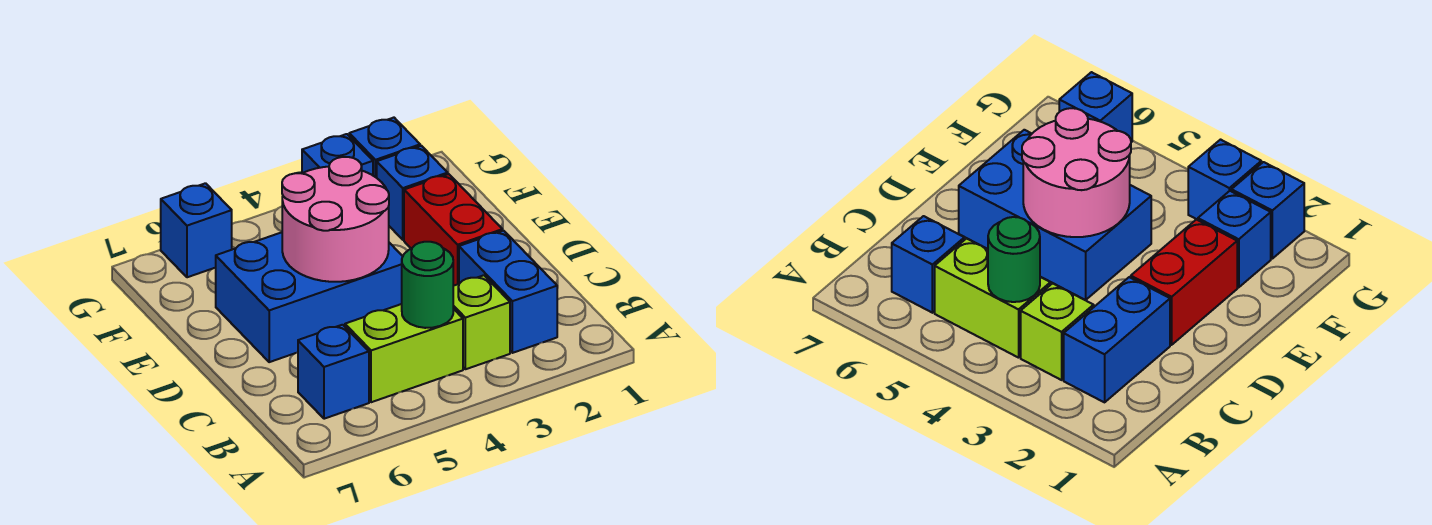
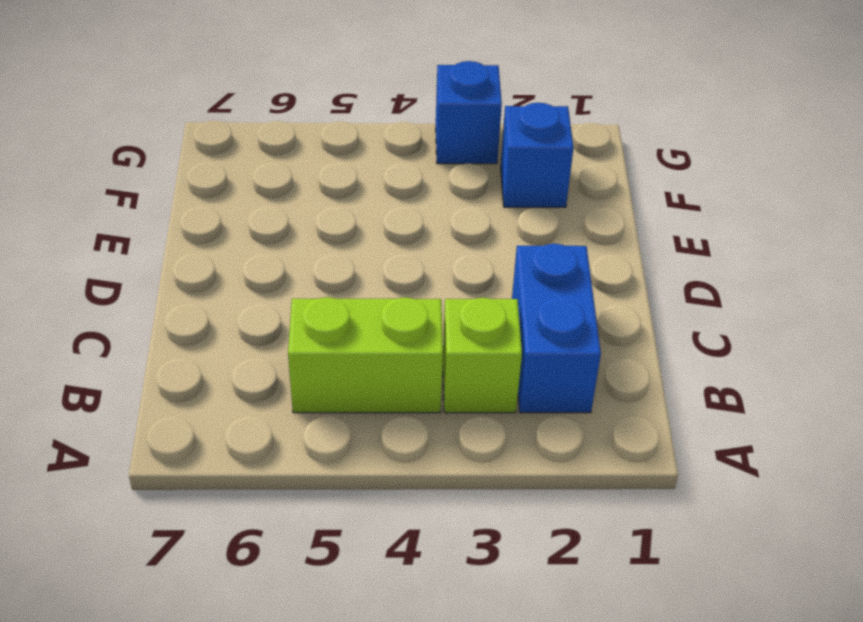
none -> blue 1x1 brick [298,325,369,419]
none -> red 1x2 brick [404,174,502,286]
none -> blue 2x3 brick [216,232,403,362]

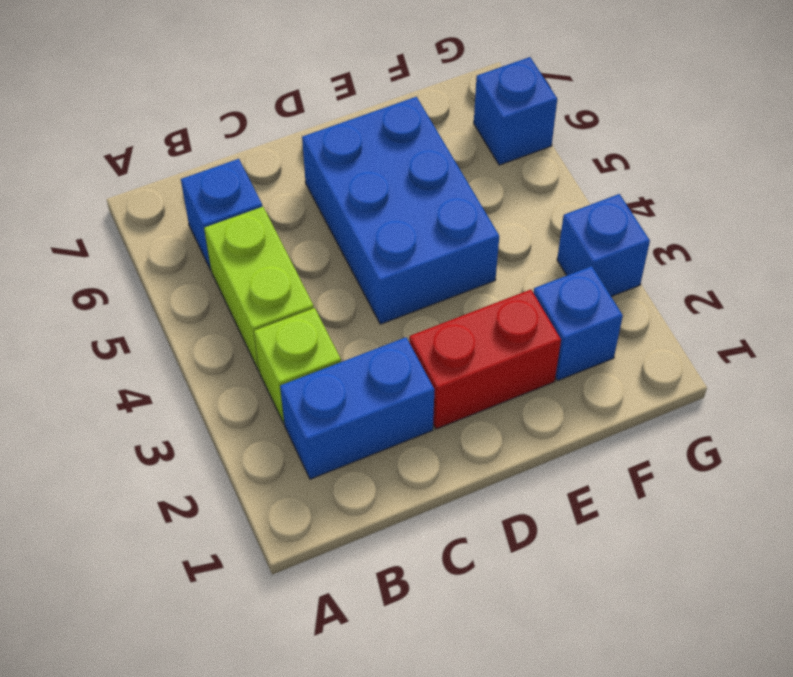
none -> blue 1x1 brick [349,118,420,178]
none -> green 1x1 round brick [402,242,453,328]
none -> pink 2x2 round brick [282,157,389,282]

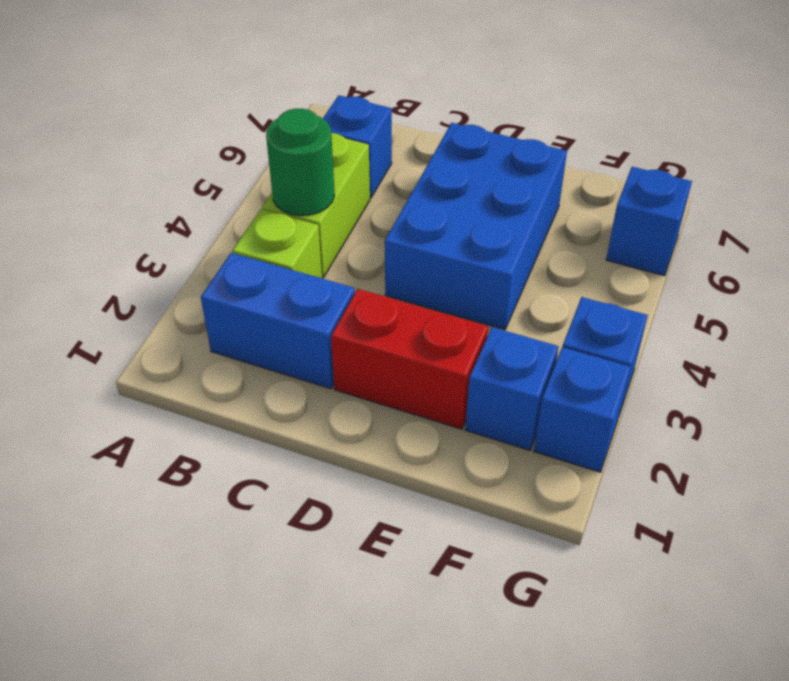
none -> pink 2x2 round brick [282,157,389,282]

